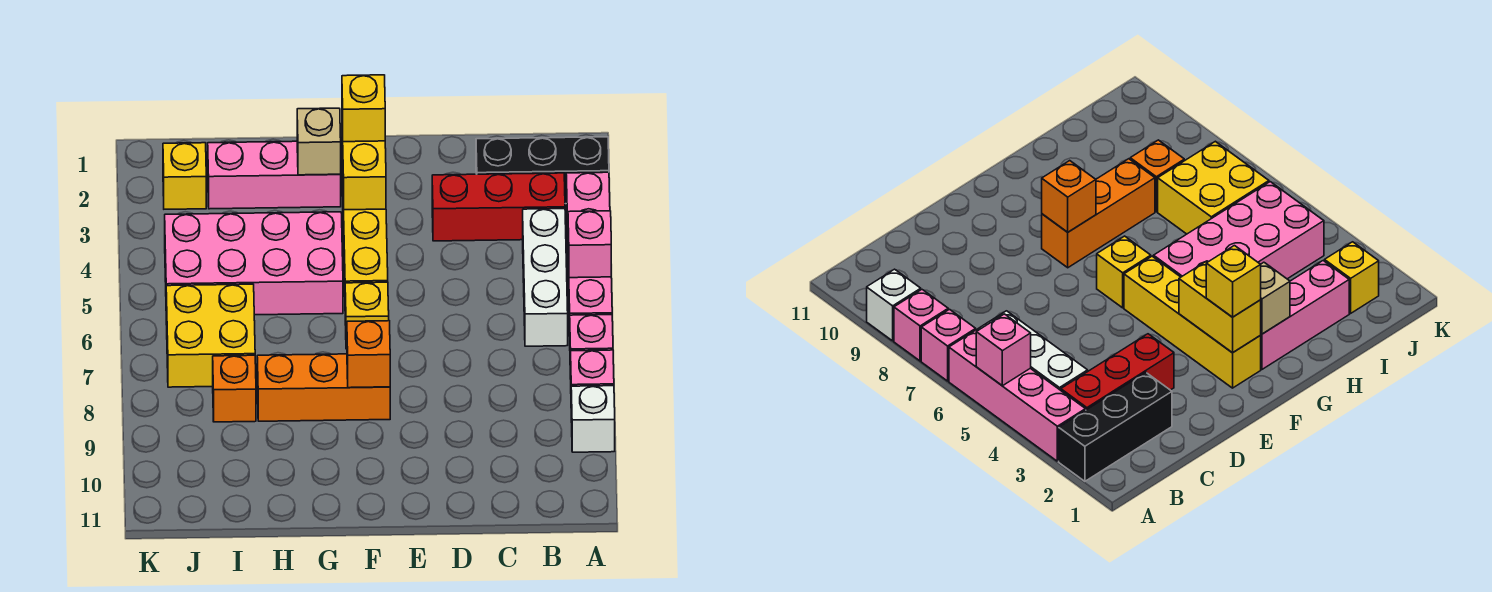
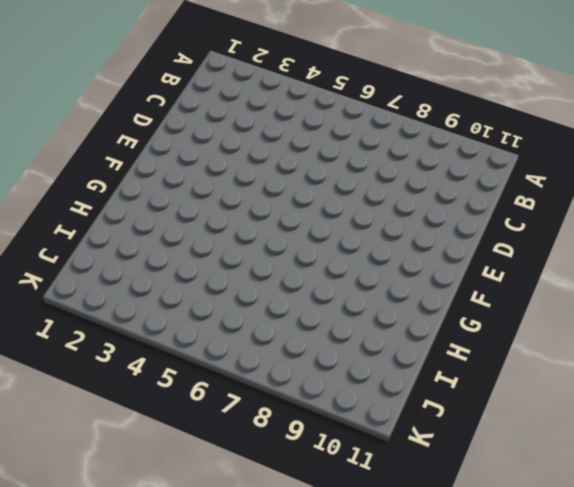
none -> black 1x3 brick [476,137,609,204]
none -> pink 1x4 brick [566,172,612,336]
none -> pink 1x1 brick [570,315,613,379]

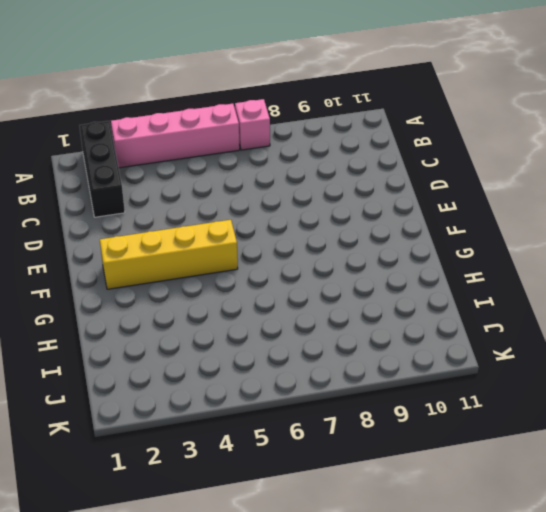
none -> pink 1x1 brick [571,350,614,386]
none -> white 1x1 brick [571,386,615,452]
none -> red 1x3 brick [432,173,565,241]

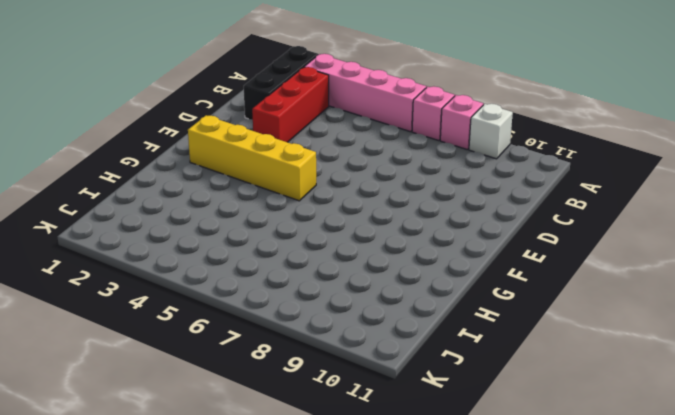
none -> white 1x3 brick [523,209,568,346]
none -> yellow 1x1 brick [345,282,389,349]
none -> orange 1x3 brick [257,354,390,421]

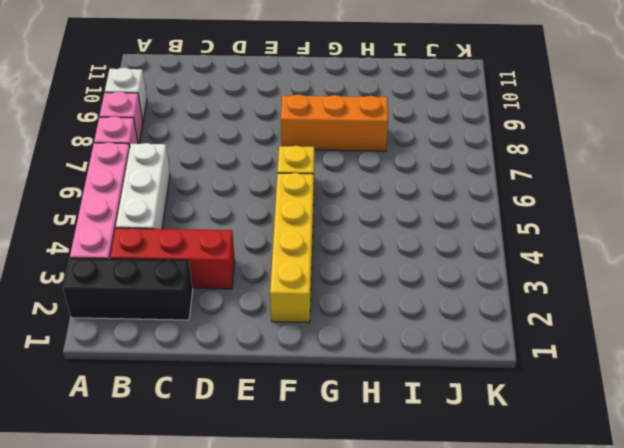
none -> pink 1x3 brick [208,141,341,209]
none -> pink 2x4 brick [165,212,343,315]
none -> yellow 2x2 brick [166,284,255,387]

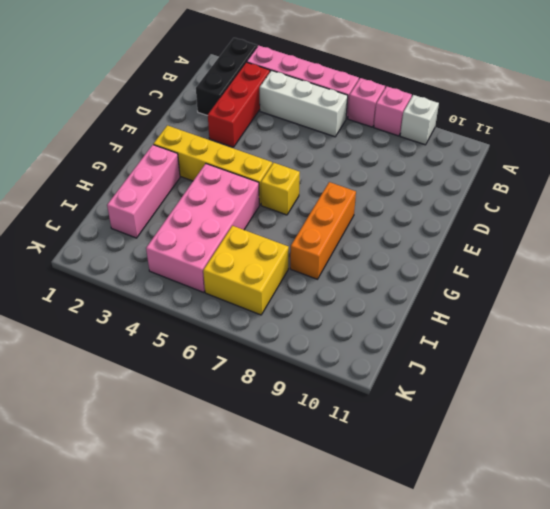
none -> orange 1x1 brick [213,355,256,422]
none -> yellow 1x1 brick [163,143,206,209]
none -> pink 1x1 brick [568,211,611,278]

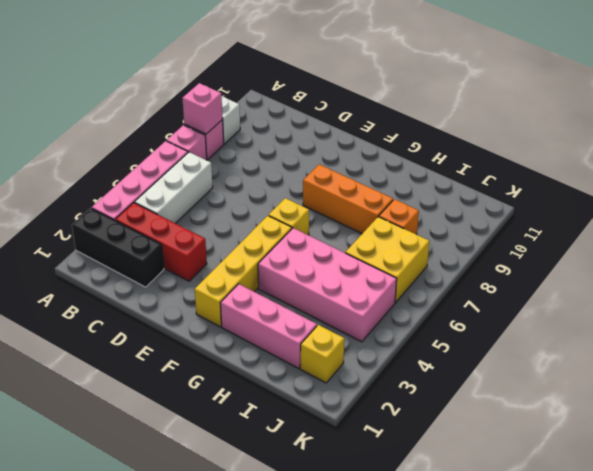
pink 1x1 brick [182,83,223,134] -> pink 1x1 brick moved to [568,211,611,278]
none -> yellow 1x2 brick [342,131,386,210]
none -> orange 1x1 brick [347,321,390,388]
none -> tan 1x1 brick [297,108,341,175]

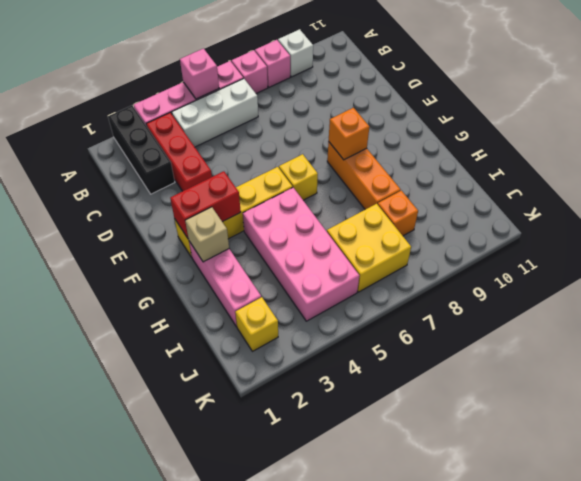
red 1x2 brick [170,171,241,239] -> yellow 1x2 brick [342,131,386,210]
none -> yellow 1x1 brick [342,75,385,142]

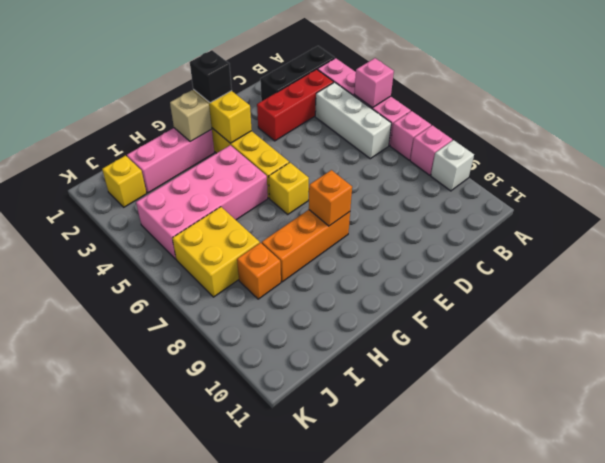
black 1x1 brick [190,50,232,103] -> yellow 1x1 brick [342,75,385,142]

